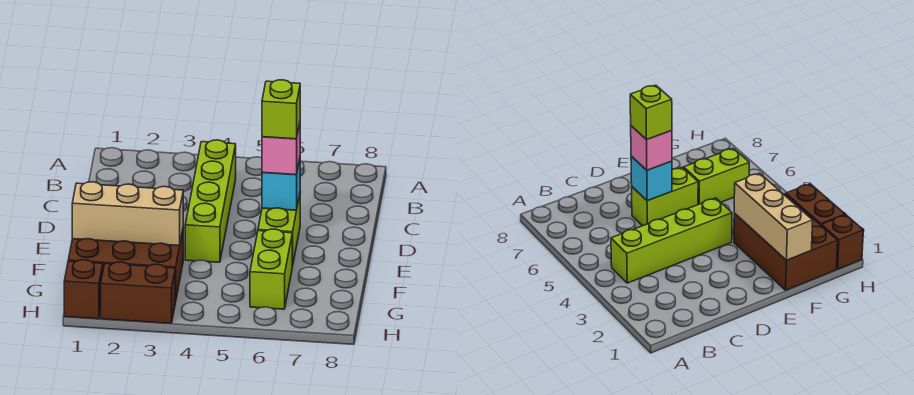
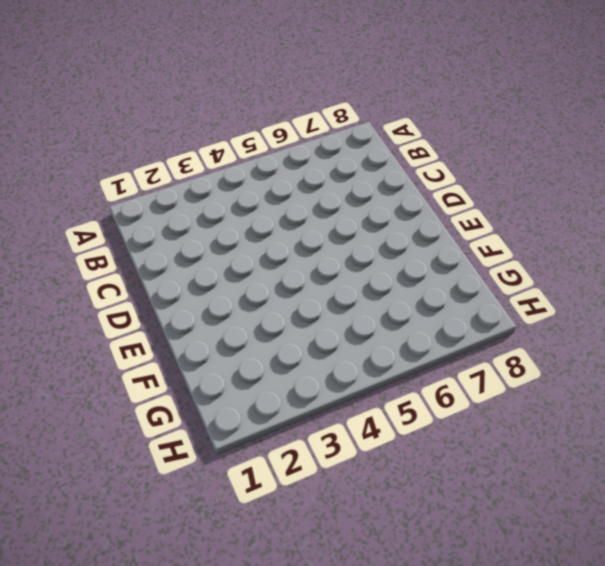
none -> lime 1x4 brick [185,140,236,262]
none -> lime 1x2 brick [258,195,300,267]

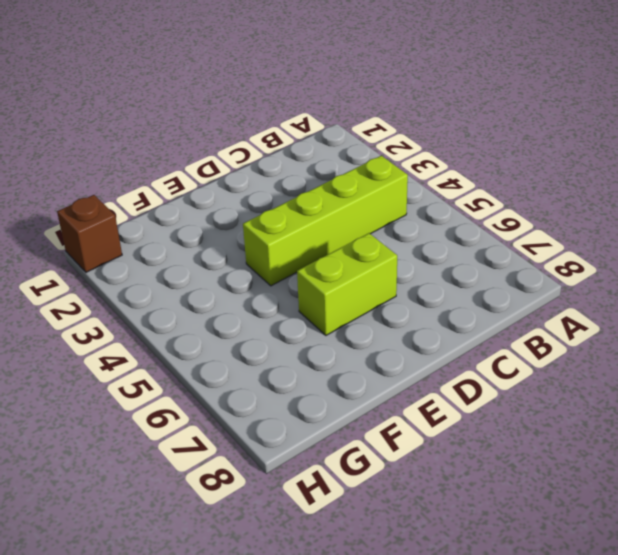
none -> brown 2x3 brick [68,230,183,302]
none -> lime 1x2 brick [250,229,292,309]

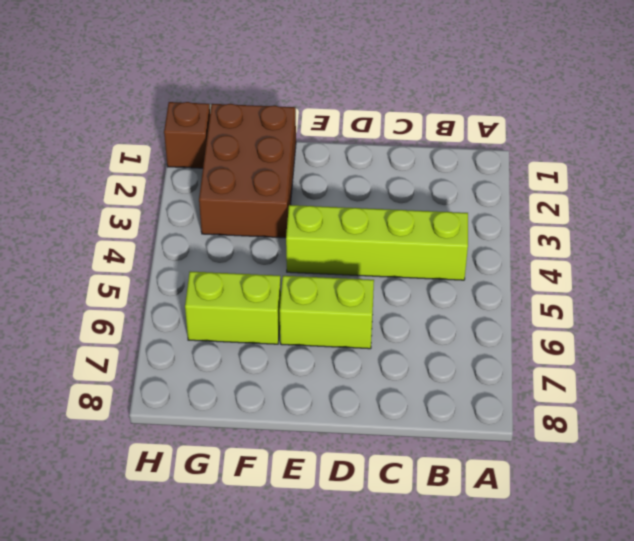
none -> brown 1x2 brick [101,262,175,323]
none -> cyan 1x1 brick [262,159,300,210]

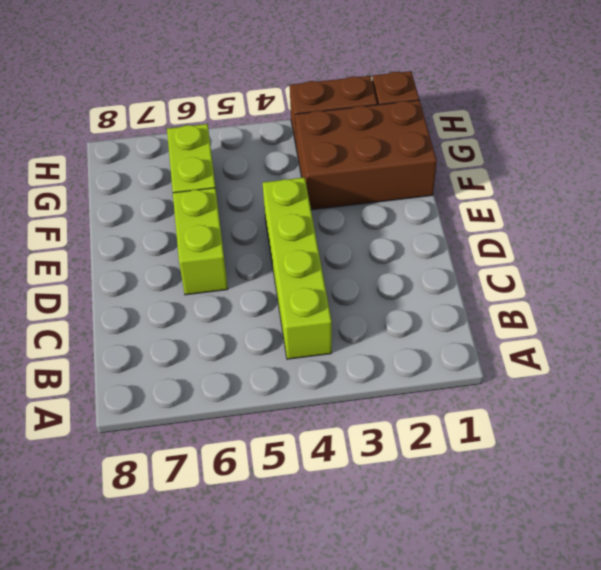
none -> cyan 1x1 brick [262,159,300,210]
none -> tan 1x3 brick [72,182,183,246]

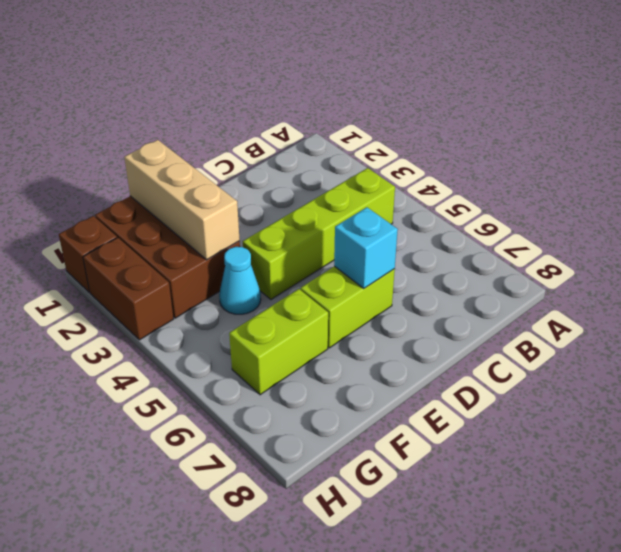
cyan 1x1 cone [219,247,261,314] -> none
none -> pink 1x1 brick [262,123,300,175]
none -> lime 1x1 brick [262,80,300,139]

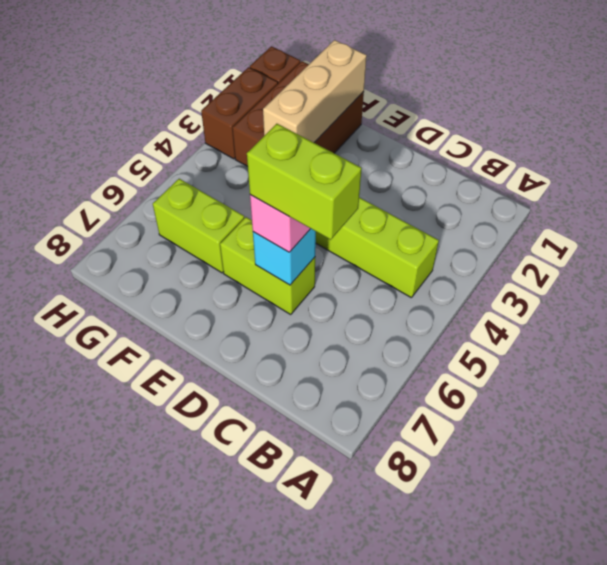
lime 1x2 brick [247,124,362,240] -> lime 1x1 brick [262,80,300,139]

